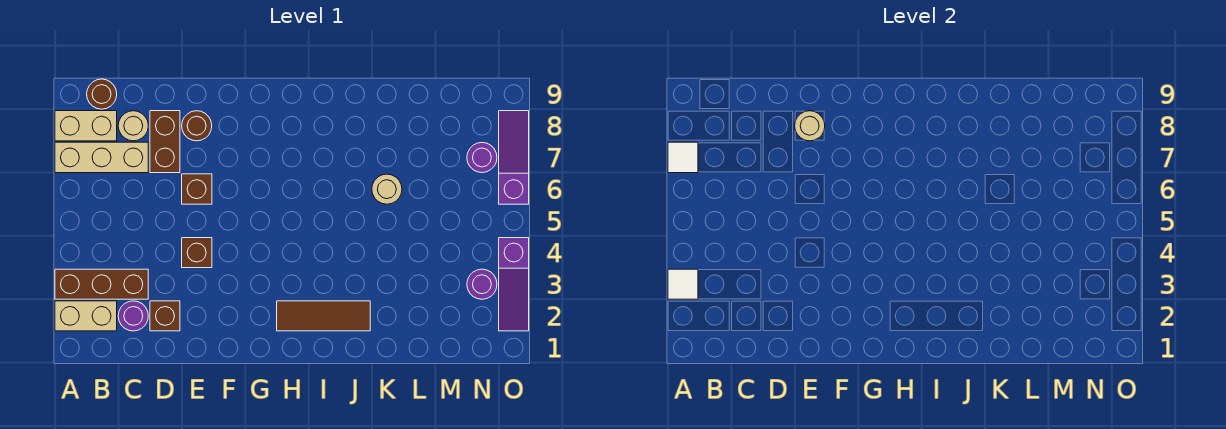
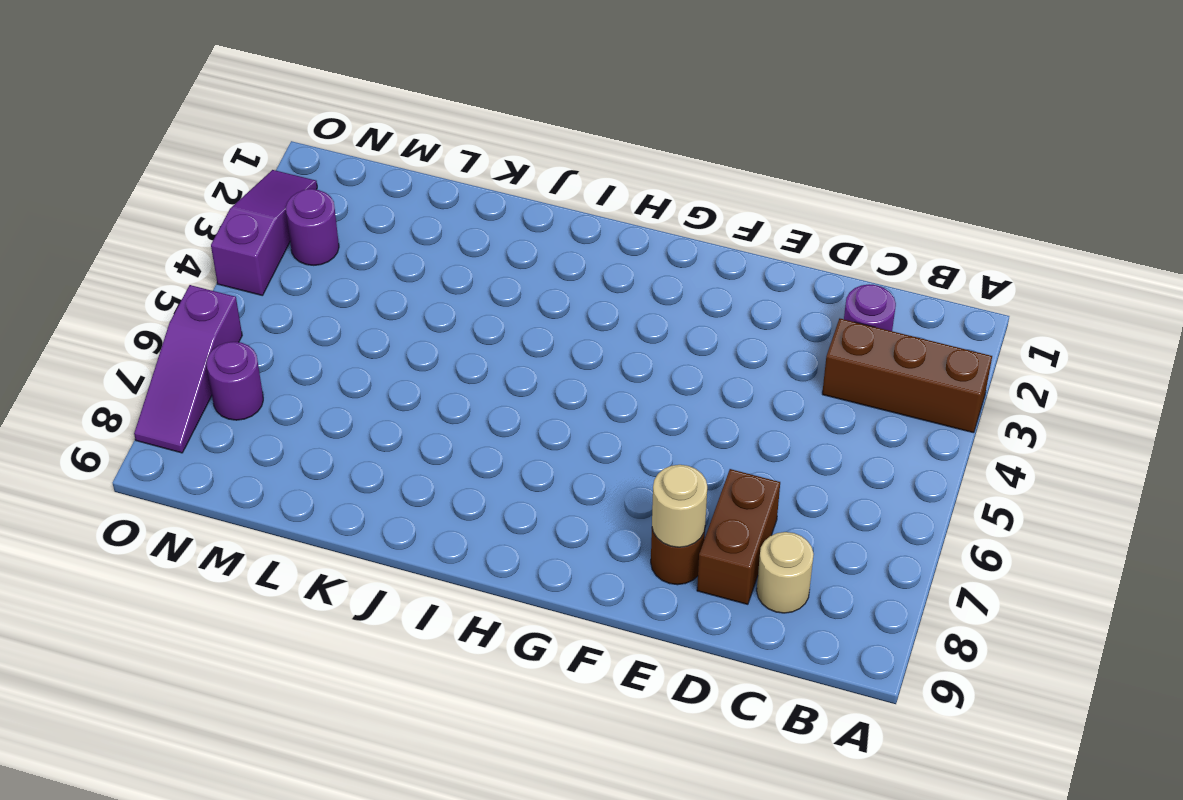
none -> tan 1x2 brick [55,301,117,331]
none -> tan 1x3 brick [55,142,148,173]
none -> tan 1x2 brick [55,111,117,141]

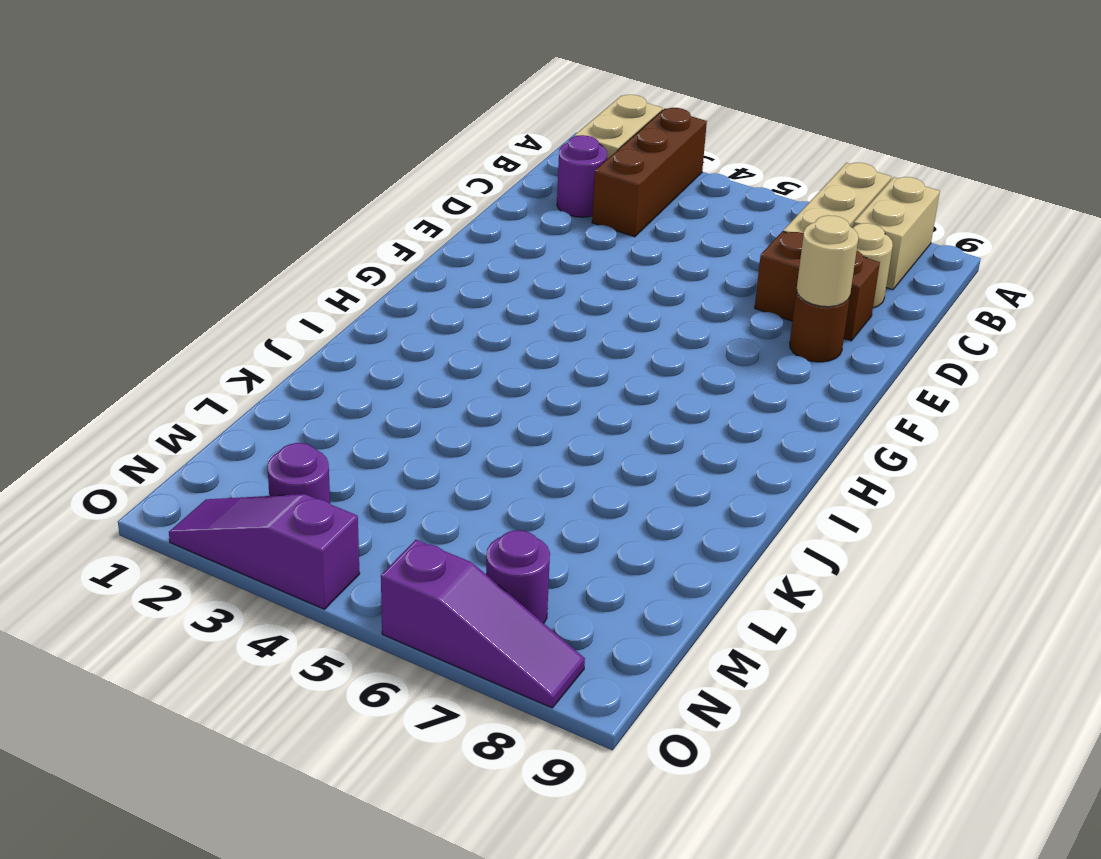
none -> brown 1x1 round brick [87,79,117,109]
none -> brown 1x1 brick [150,301,180,331]
none -> brown 1x1 brick [182,238,212,268]

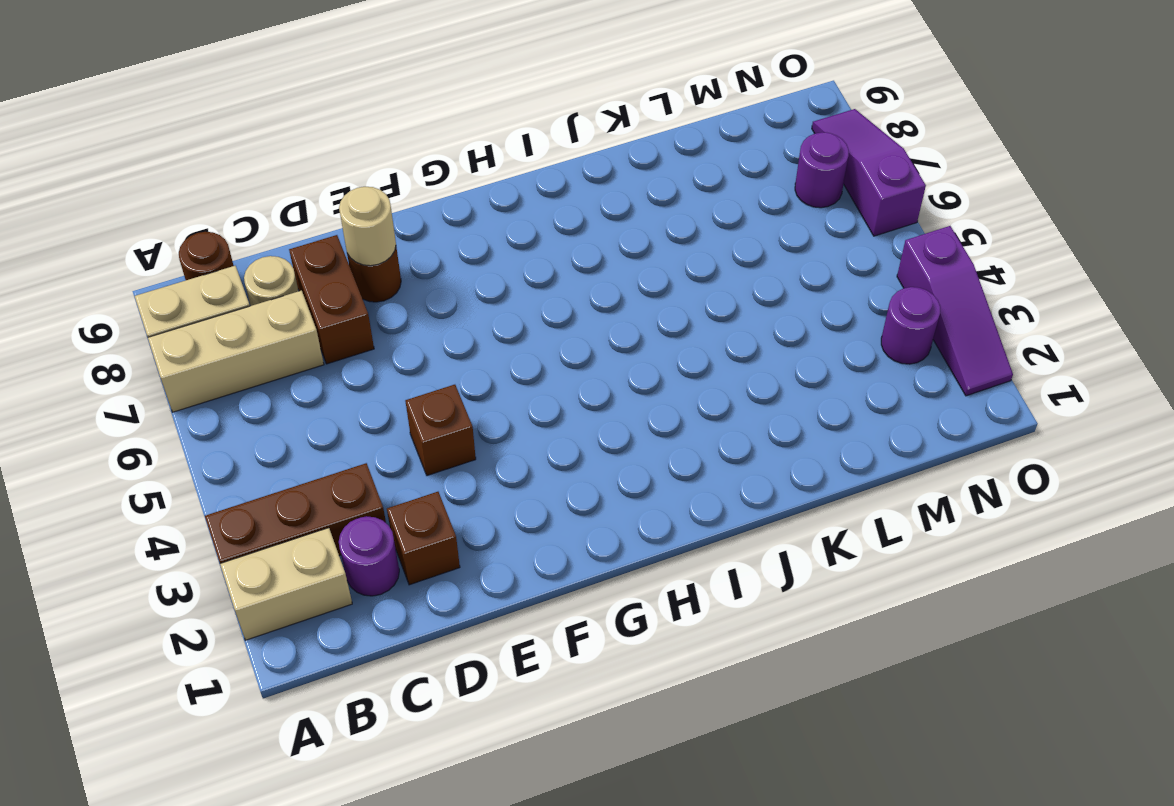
none -> brown 1x1 brick [182,174,212,204]
none -> brown 1x3 tile [277,301,370,331]
none -> tan 1x1 round brick [372,174,402,204]

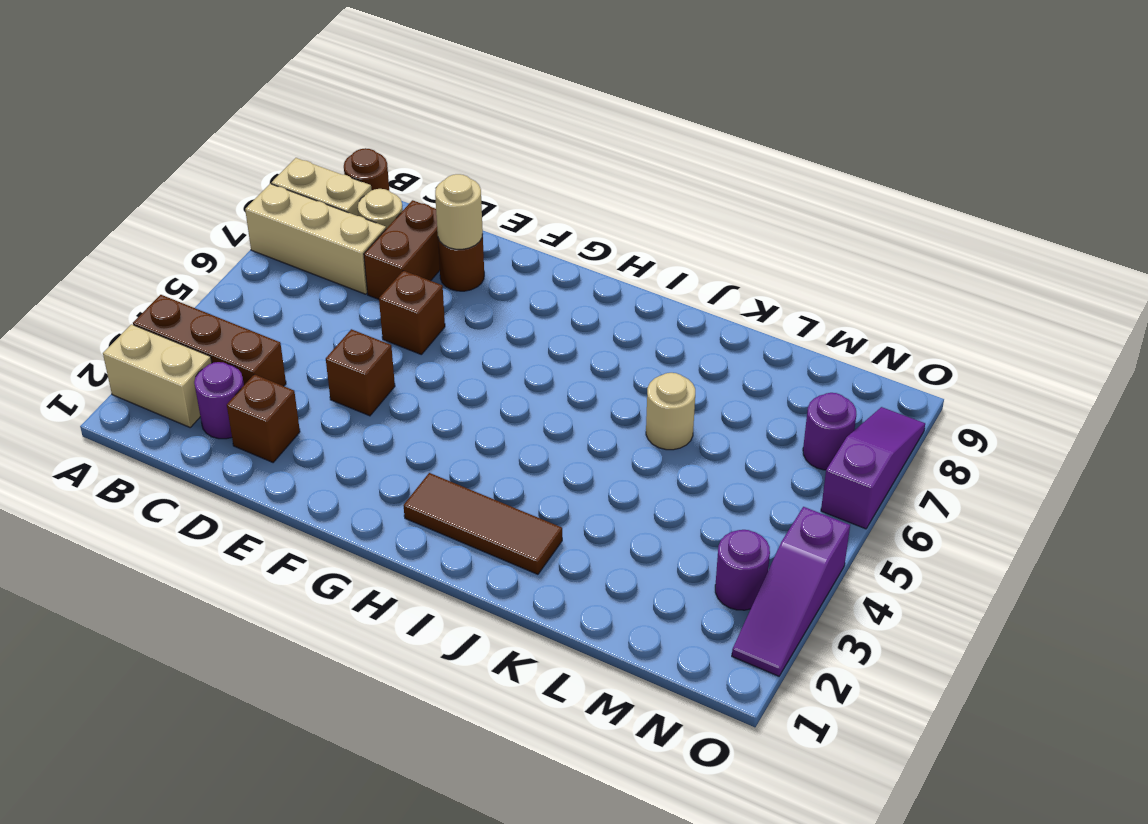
none -> white 1x1 tile [668,269,698,299]
none -> white 1x1 tile [668,142,698,173]

